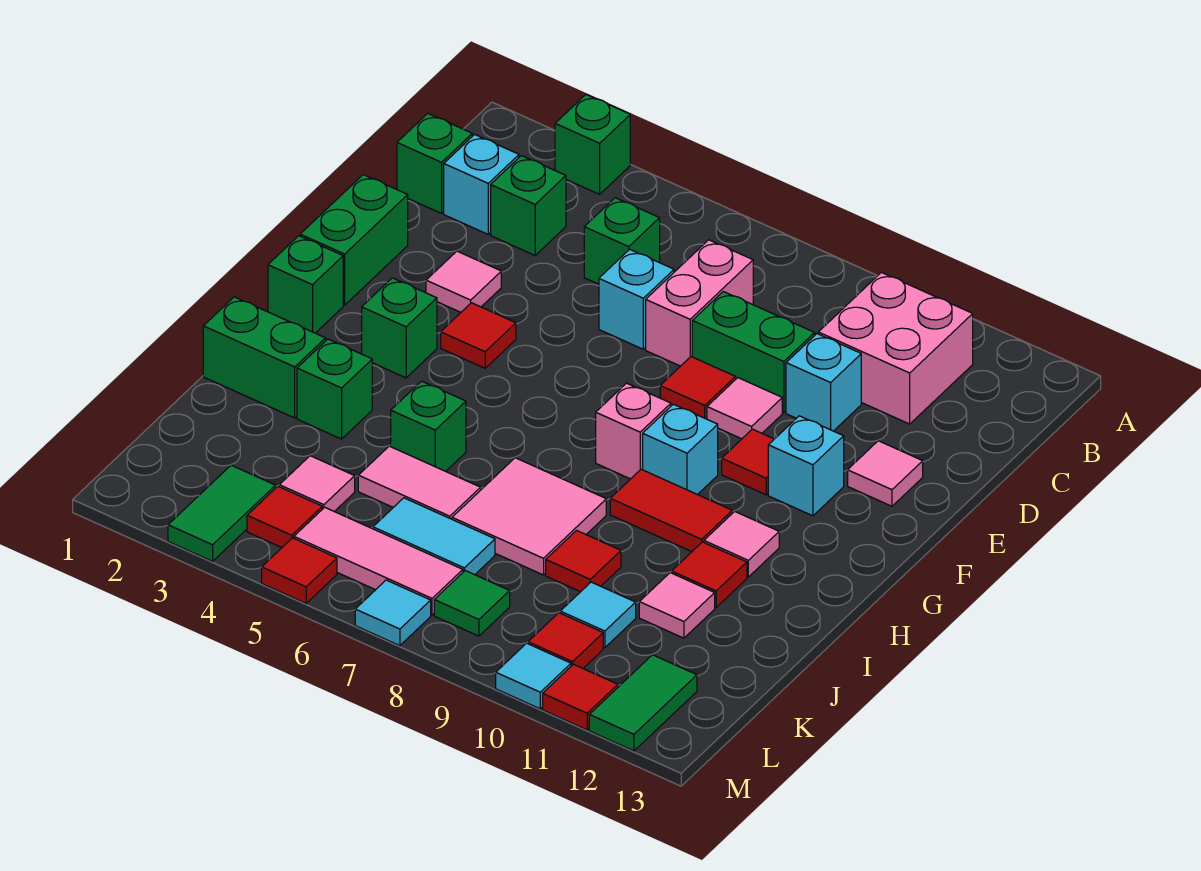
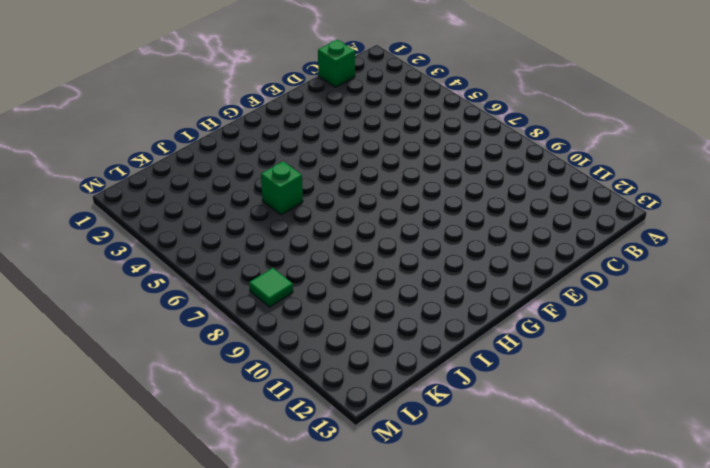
none -> green 1x1 brick [555,95,630,194]
none -> pink 2x2 brick [818,273,973,424]
none -> cyan 1x1 brick [444,135,519,234]
none -> green 1x1 brick [491,156,566,255]

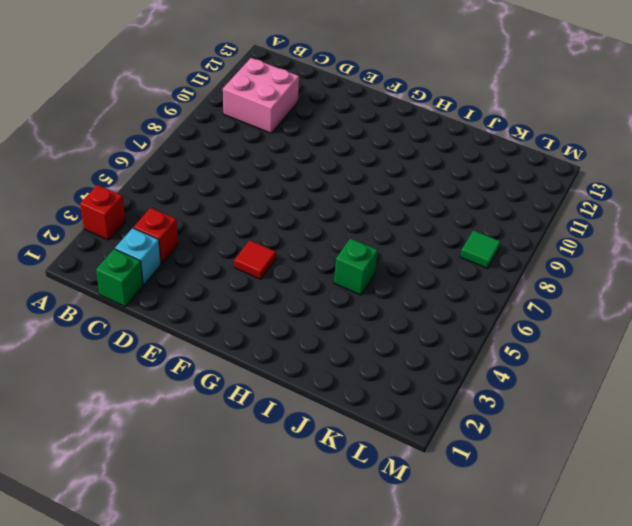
red 1x1 brick [80,185,125,240] -> green 1x1 brick [555,95,630,194]
red 1x1 brick [134,208,178,264] -> green 1x1 brick [491,156,566,255]
none -> green 1x1 brick [584,198,660,284]
none -> pink 1x2 brick [646,240,753,366]
none -> cyan 1x1 brick [599,249,674,349]
none -> green 1x2 brick [692,292,815,413]

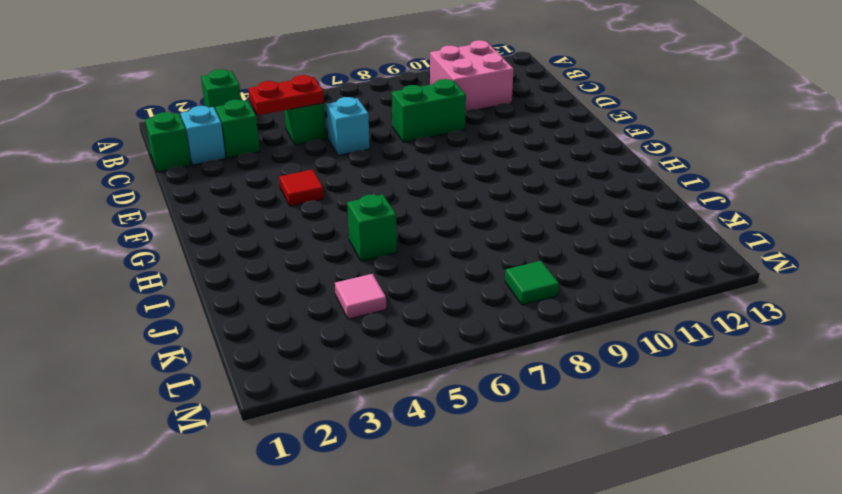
red 1x2 plate [248,75,324,115] -> none
none -> pink 1x2 brick [646,240,753,366]
none -> cyan 1x1 brick [786,334,861,431]
none -> green 1x2 brick [300,175,408,305]
none -> pink 1x1 tile [426,251,501,312]

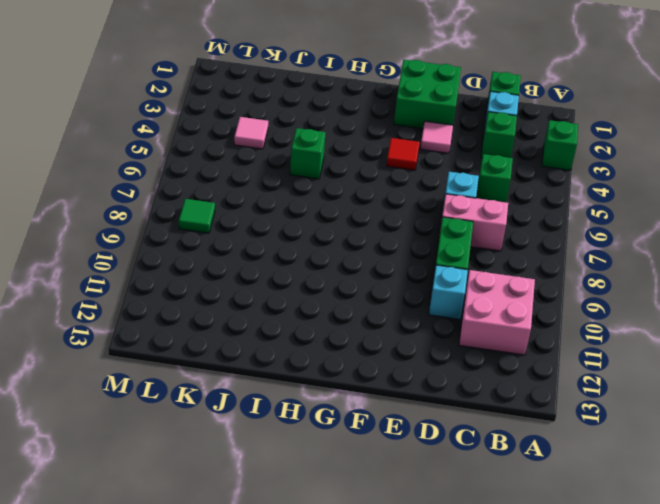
green 2x2 brick [394,60,461,129] -> green 1x2 brick [300,175,408,305]
none -> red 1x1 tile [660,357,736,419]
none -> pink 1x1 tile [707,378,782,439]
none -> pink 1x1 tile [848,441,923,506]
none -> red 1x1 tile [722,429,774,495]

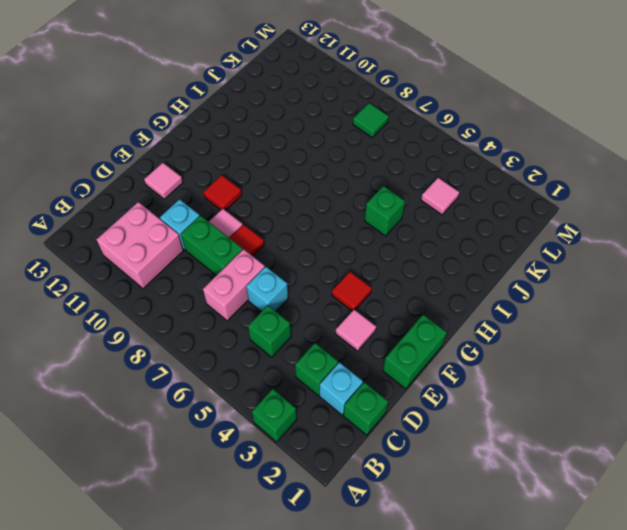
none -> cyan 1x1 brick [768,416,844,516]
none -> green 1x1 brick [268,236,343,333]
none -> green 1x1 brick [362,278,437,378]
none -> pink 1x1 brick [596,383,671,479]

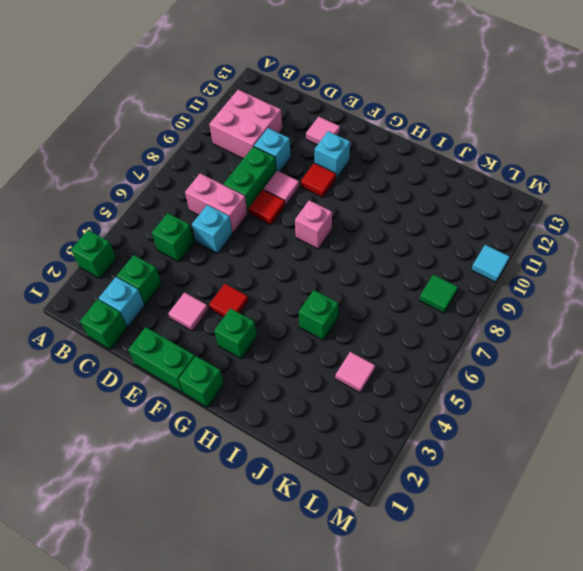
none -> cyan 1x1 brick [643,404,718,495]
none -> red 1x2 tile [610,469,732,552]
none -> pink 1x1 tile [704,511,779,577]
none -> green 1x2 brick [203,297,326,418]

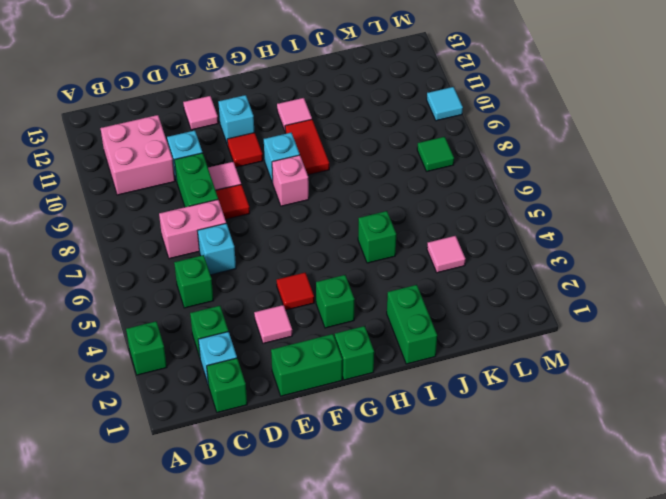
none -> green 1x1 brick [297,339,372,439]
none -> pink 2x2 tile [452,458,606,575]
none -> red 1x1 tile [672,542,747,607]
none -> pink 1x2 tile [358,446,481,519]

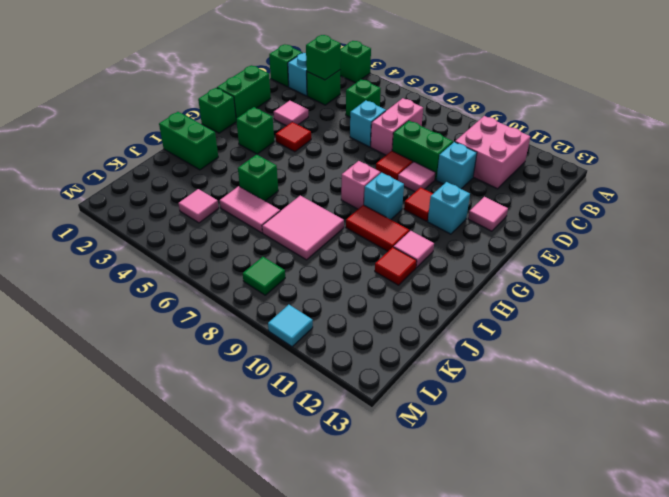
green 1x1 brick [306,35,341,80] -> green 1x1 brick moved to [297,339,372,439]
none -> red 1x1 tile [546,531,621,592]
none -> pink 1x1 tile [639,573,715,638]
none -> cyan 1x2 tile [373,498,495,575]
none -> cyan 1x1 tile [560,582,636,648]

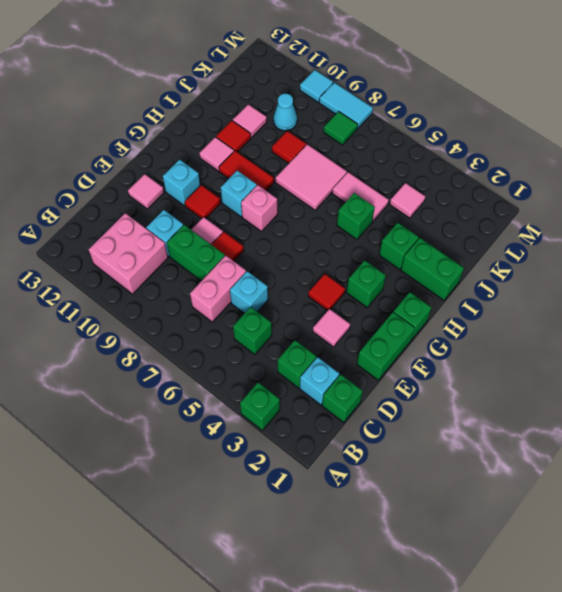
cyan 1x1 cone [273,93,297,131] -> cyan 1x1 tile [560,582,636,648]
cyan 1x2 tile [319,83,373,129] -> cyan 1x2 tile moved to [373,498,495,575]
none -> green 1x2 tile [168,465,276,561]
none -> red 1x1 tile [247,486,322,547]
none -> pink 1x3 tile [294,507,463,615]
none -> red 1x1 tile [528,613,603,668]

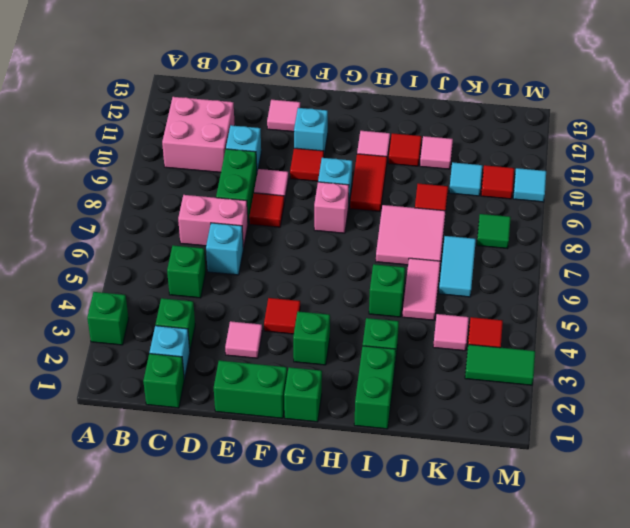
none -> pink 1x3 tile [294,507,463,615]
none -> green 1x2 tile [589,655,697,751]
none -> red 1x1 tile [262,538,337,603]
none -> cyan 1x1 tile [355,580,431,646]

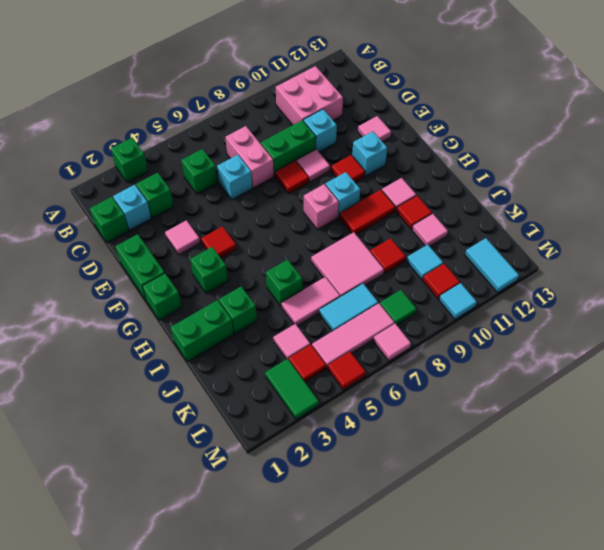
cyan 1x2 tile [465,238,519,292] -> green 1x2 tile [589,655,697,751]
pink 1x1 tile [373,324,411,361] -> cyan 1x1 tile [355,580,431,646]
none -> red 1x1 tile [543,664,618,730]

